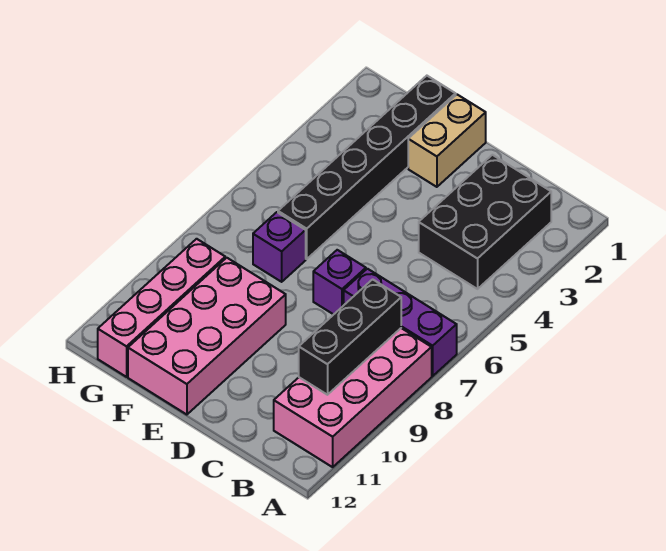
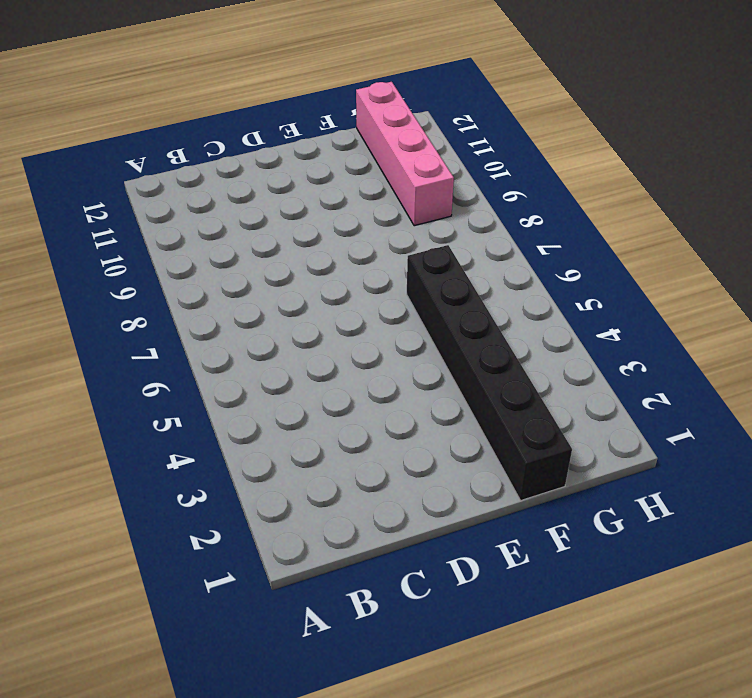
none -> purple 1x3 brick [344,269,457,376]
none -> pink 2x4 brick [274,328,432,467]

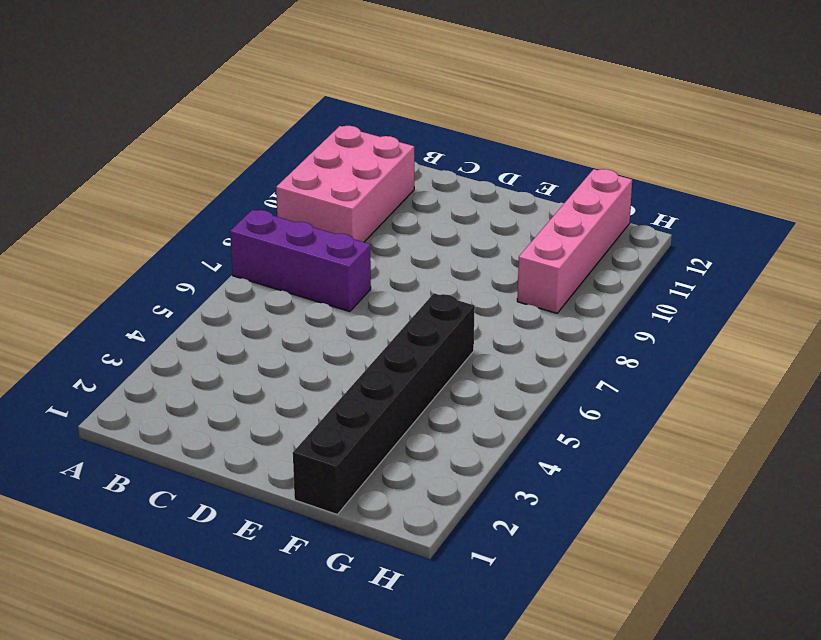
pink 2x3 brick [276,126,414,242] -> pink 2x4 brick [274,328,432,467]
none -> black 2x3 brick [419,155,551,289]
none -> purple 1x1 brick [313,250,366,314]

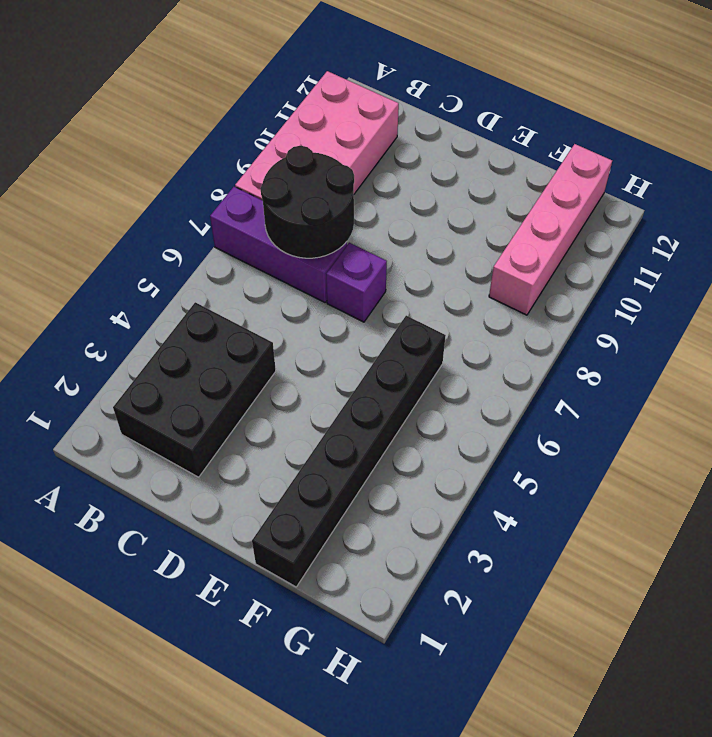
black 2x2 round brick [261,146,354,258] -> black 1x3 brick [299,279,401,395]
none -> tan 1x2 brick [408,95,486,187]
none -> pink 2x4 brick [128,258,286,415]

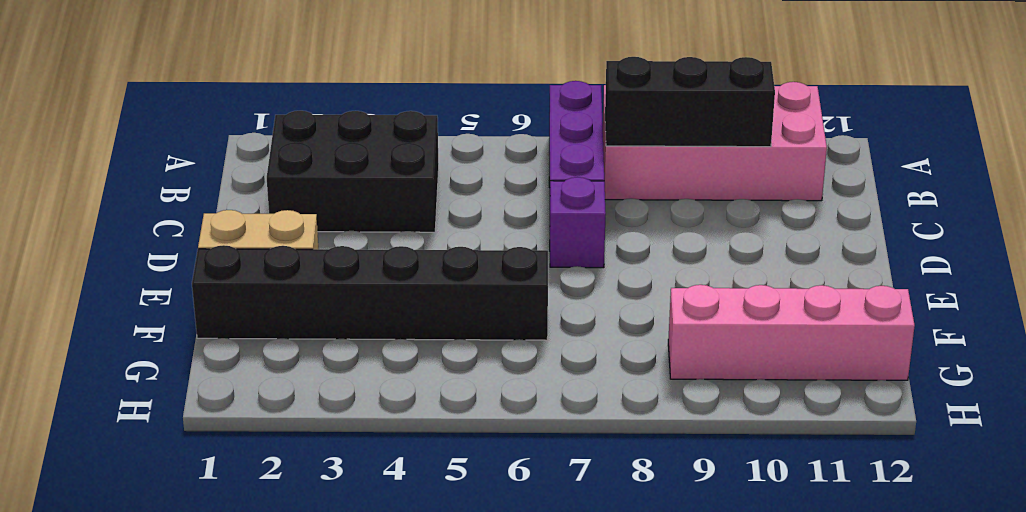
none -> pink 2x4 brick [128,258,286,415]
none -> purple 1x1 brick [253,212,306,282]

